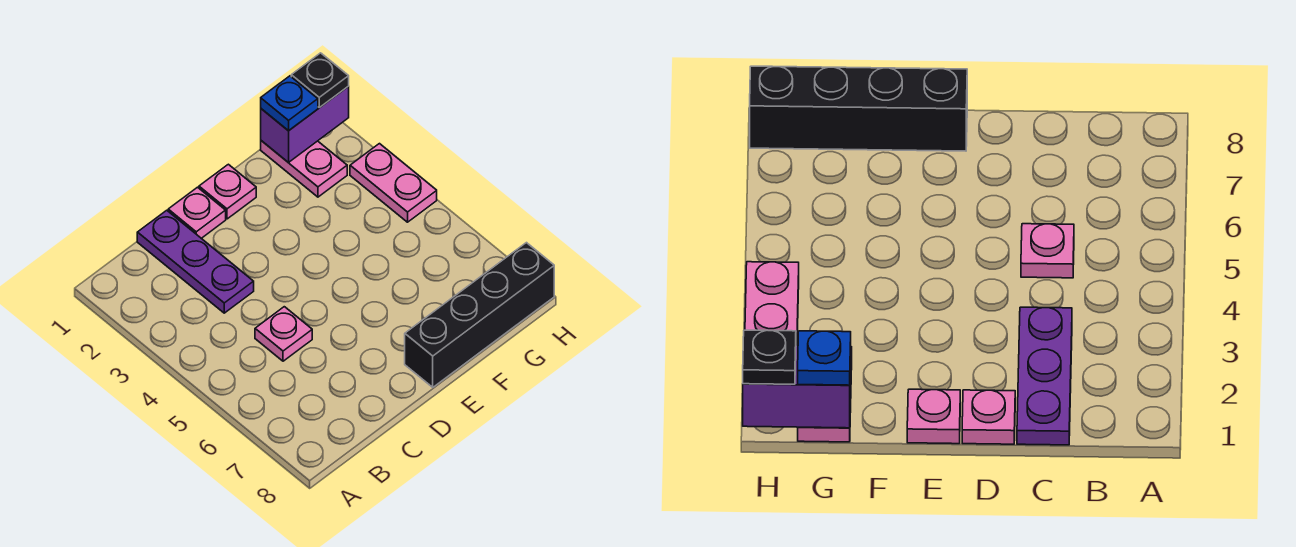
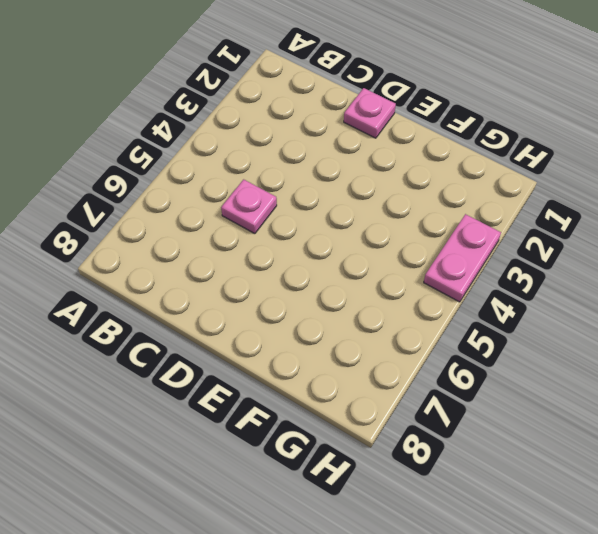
none -> purple 1x3 plate [137,210,254,313]
none -> pink 1x1 plate [199,164,256,219]

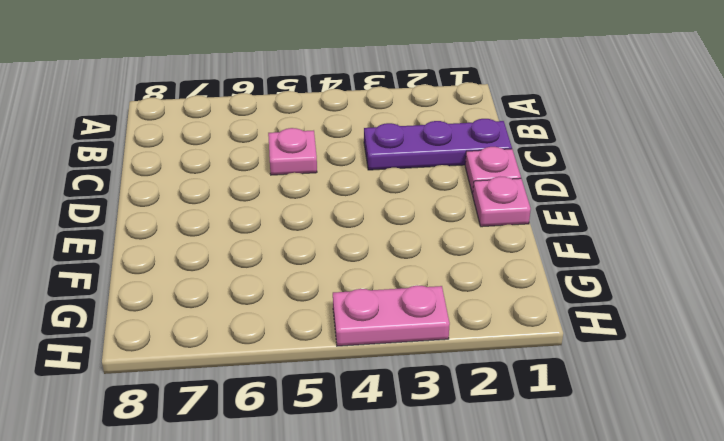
none -> black 1x4 brick [405,243,554,387]
none -> pink 1x2 plate [261,141,347,197]

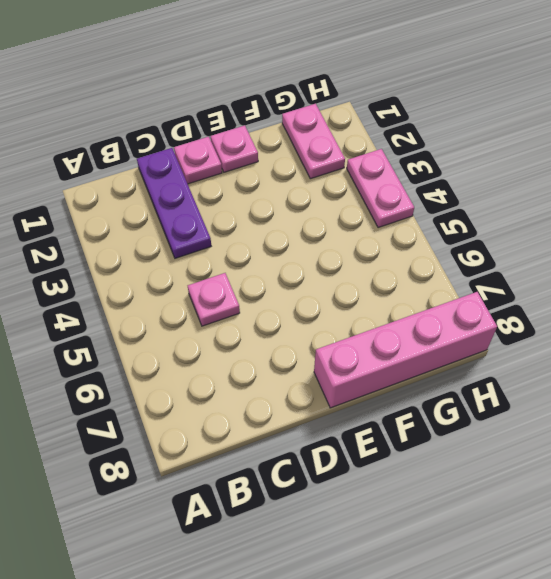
pink 1x4 brick [314,292,497,408] -> black 1x4 brick [405,243,554,387]
none -> purple 1x2 brick [261,87,349,162]
none -> blue 1x1 plate [261,76,318,131]

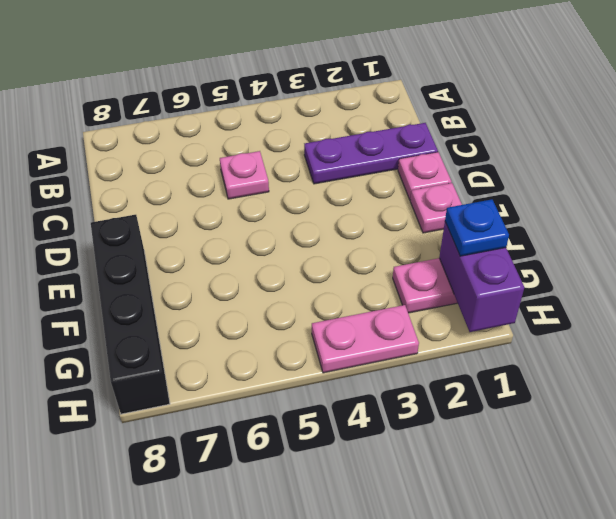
none -> black 1x1 plate [291,53,349,108]

